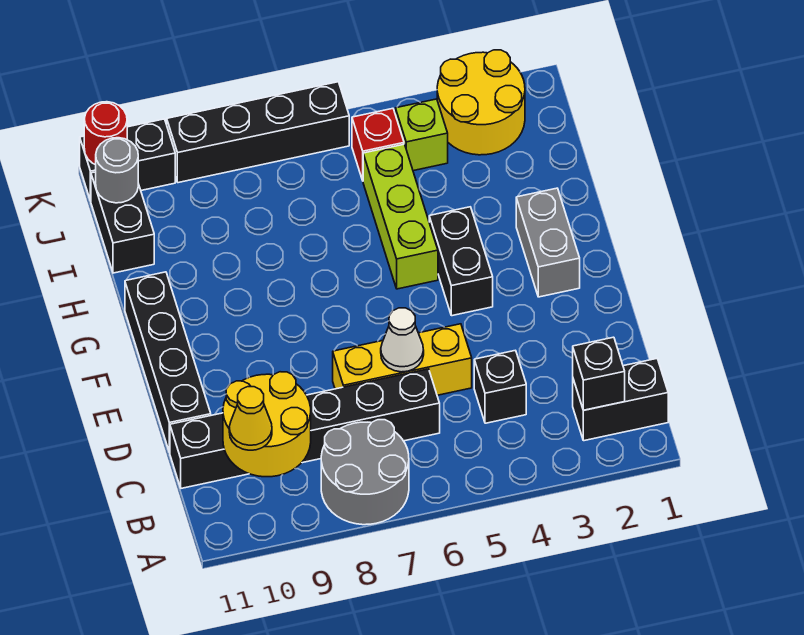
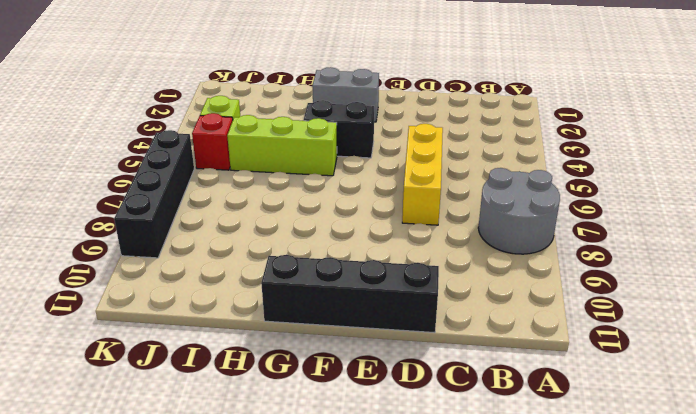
none -> black 1x2 brick [573,359,668,441]
none -> black 1x1 brick [474,350,526,423]
none -> black 1x6 brick [170,369,440,488]

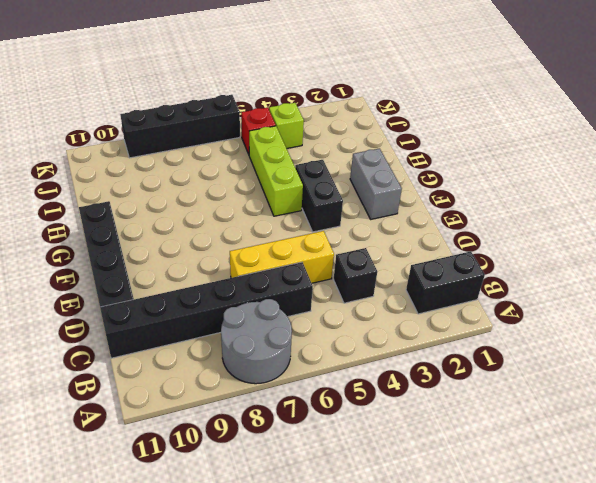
none -> black 1x2 brick [91,172,154,273]
none -> yellow 2x2 round brick [437,50,525,155]
none -> black 1x2 brick [80,119,175,201]

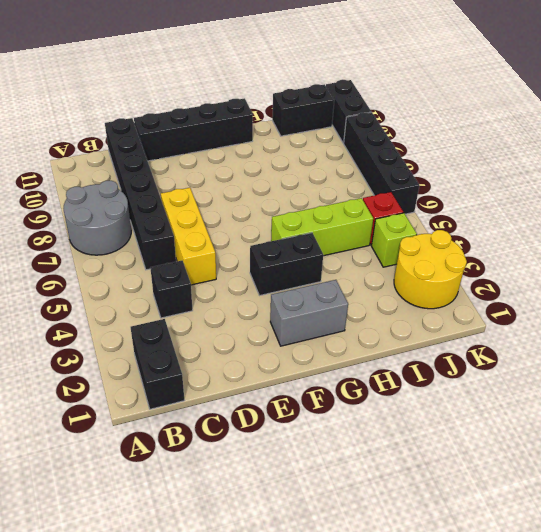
none -> black 1x1 brick [573,337,625,410]
none -> yellow 2x2 round brick [223,372,311,477]
none -> white 1x1 cone [381,308,424,372]

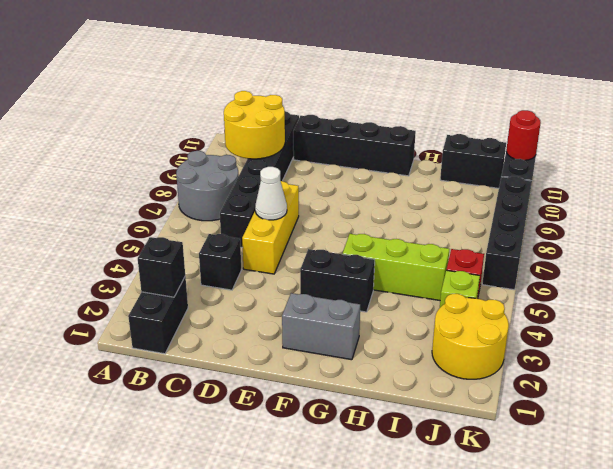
none -> grey 1x1 round brick [96,138,138,203]
none -> yellow 1x1 cone [229,387,272,450]

